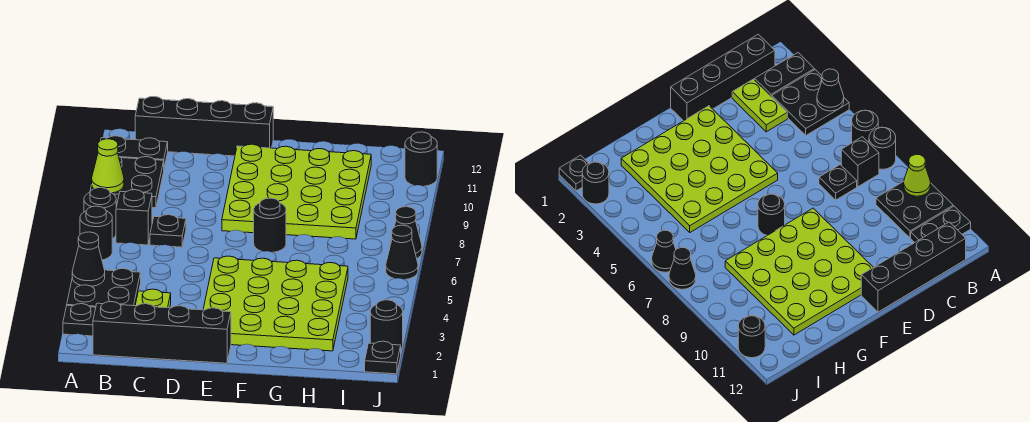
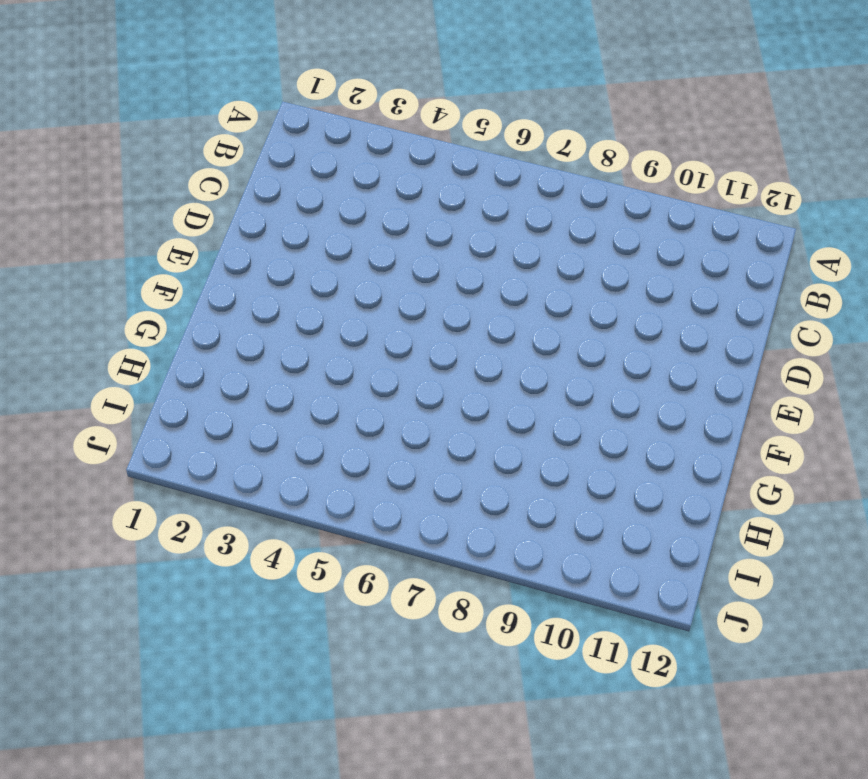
none -> black 1x2 plate [63,304,96,336]
none -> black 2x2 plate [67,268,141,307]
none -> black 1x1 round brick [80,206,112,260]

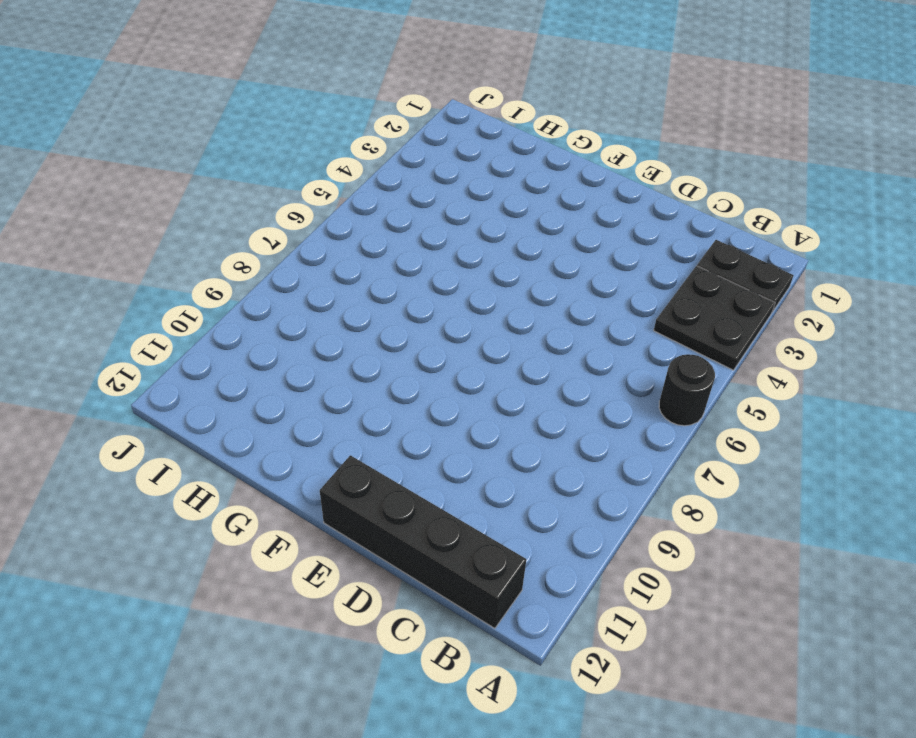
none -> black 1x1 round brick [84,188,116,239]
none -> black 2x2 plate [90,157,164,208]
none -> black 1x2 plate [101,136,168,167]

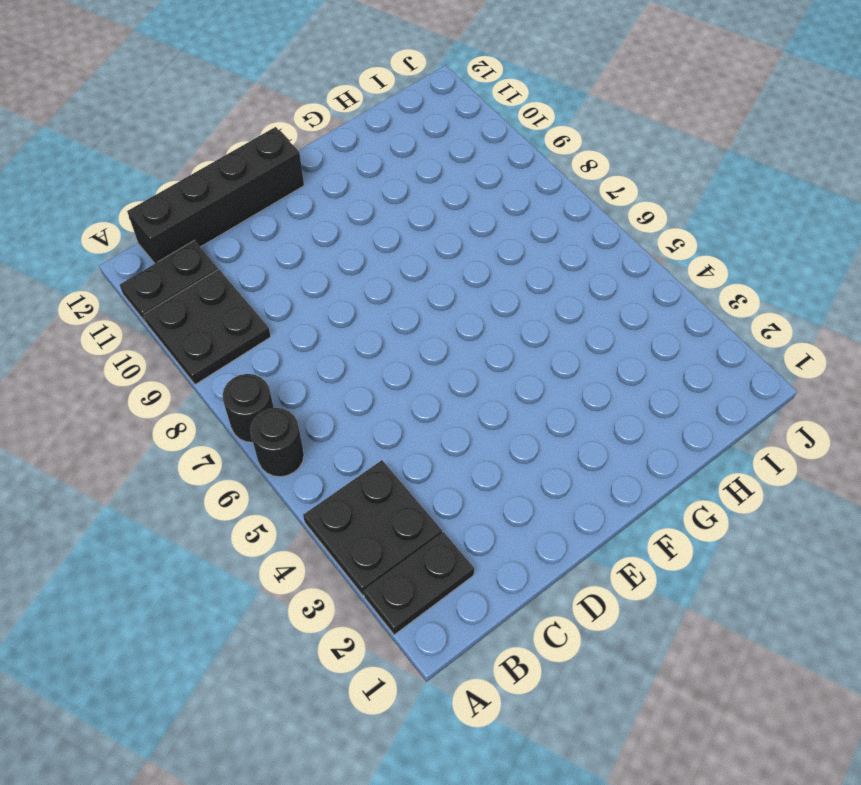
none -> black 1x4 brick [93,302,231,363]
none -> black 1x1 brick [116,190,152,245]
none -> lime 1x2 plate [135,289,171,308]

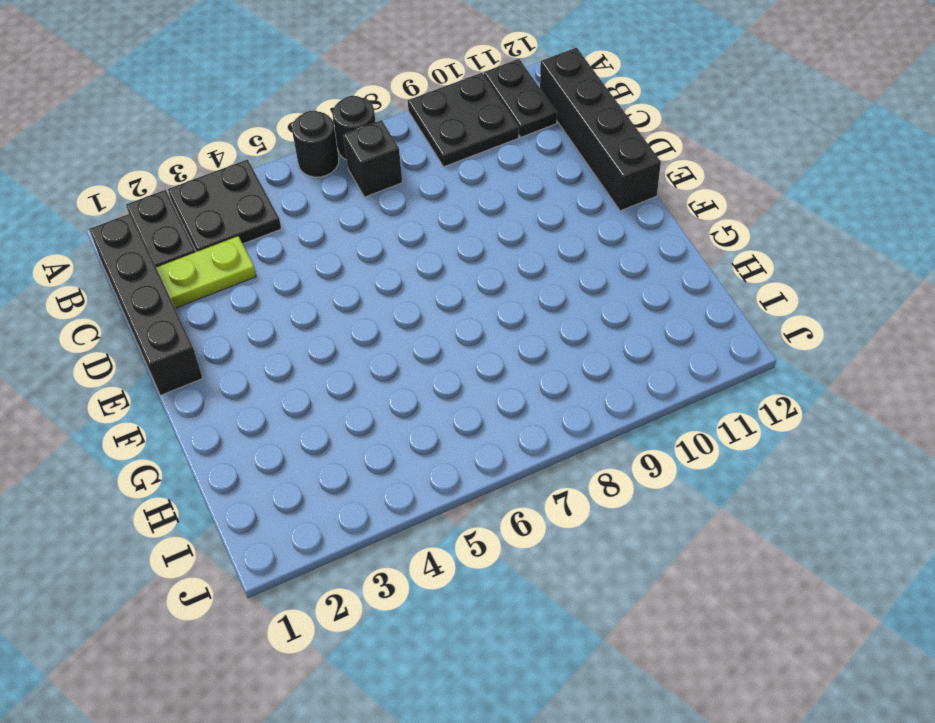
none -> black 1x1 plate [150,215,186,247]
none -> lime 4x4 plate [203,256,348,351]
none -> lime 4x4 plate [222,144,371,239]

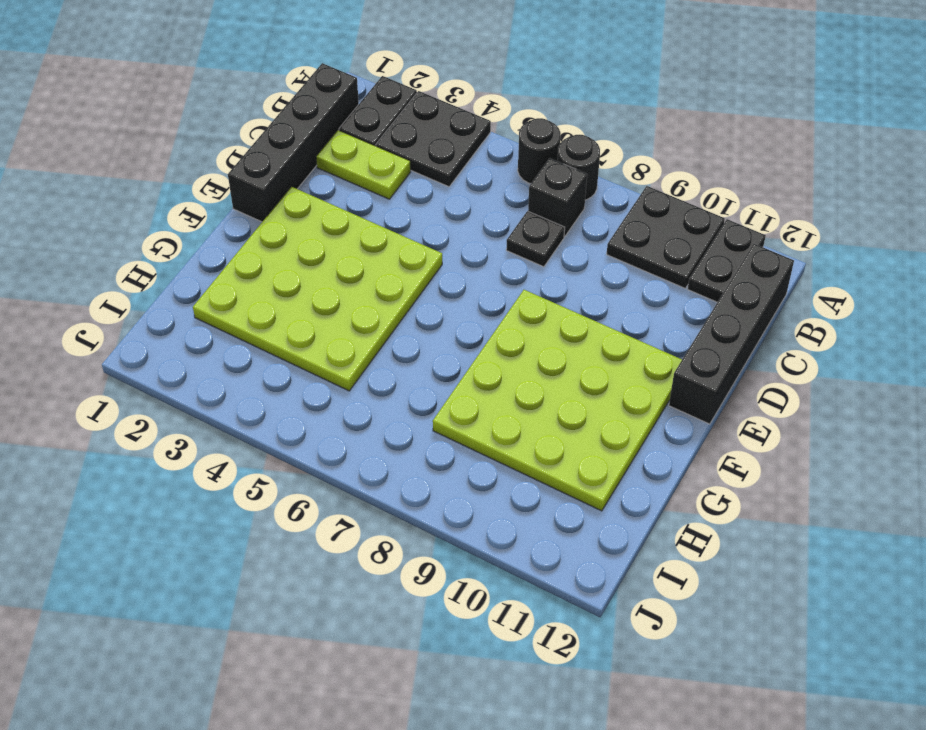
none -> black 1x1 round brick [254,198,286,252]
none -> black 1x1 plate [365,341,401,374]
none -> black 1x1 round brick [370,300,403,349]

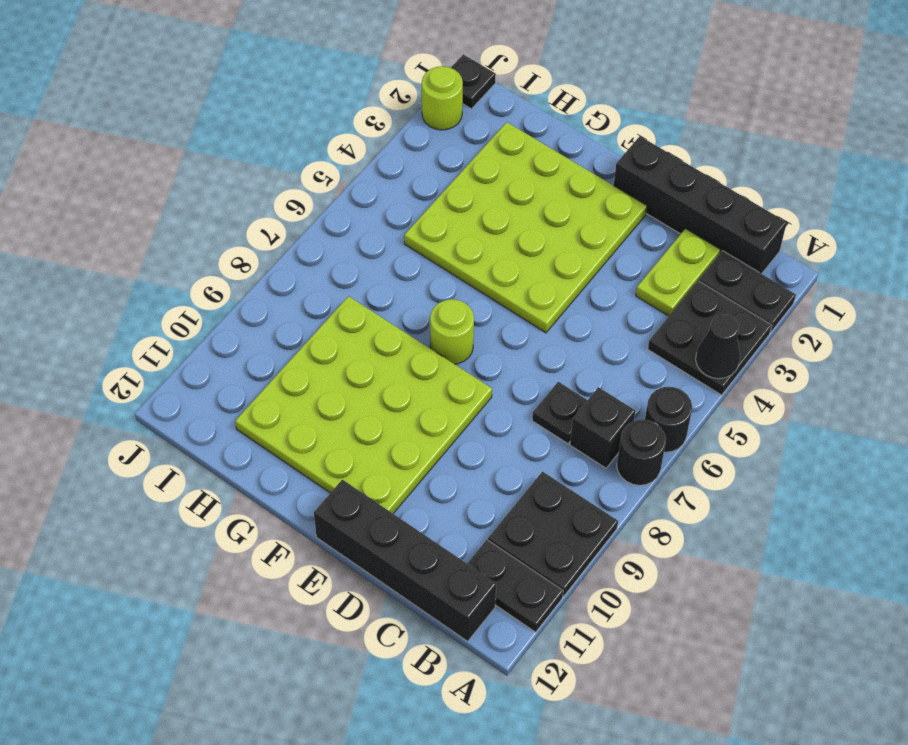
lime 1x1 round brick [430,299,474,364] -> black 1x1 round brick [254,198,286,252]
lime 1x1 round brick [422,66,463,130] -> black 1x1 round brick [370,300,403,349]
none -> black 1x1 cone [386,225,418,280]
none -> black 1x1 cone [390,207,422,258]
none -> black 1x1 round brick [405,132,437,186]

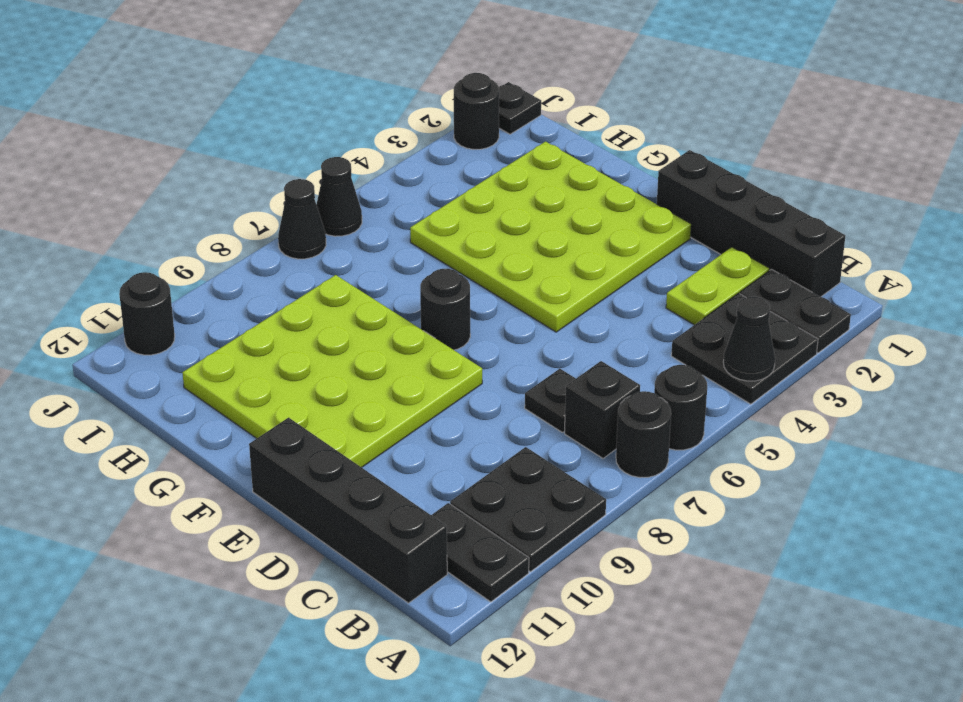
none -> lime 1x1 cone [92,139,124,193]

